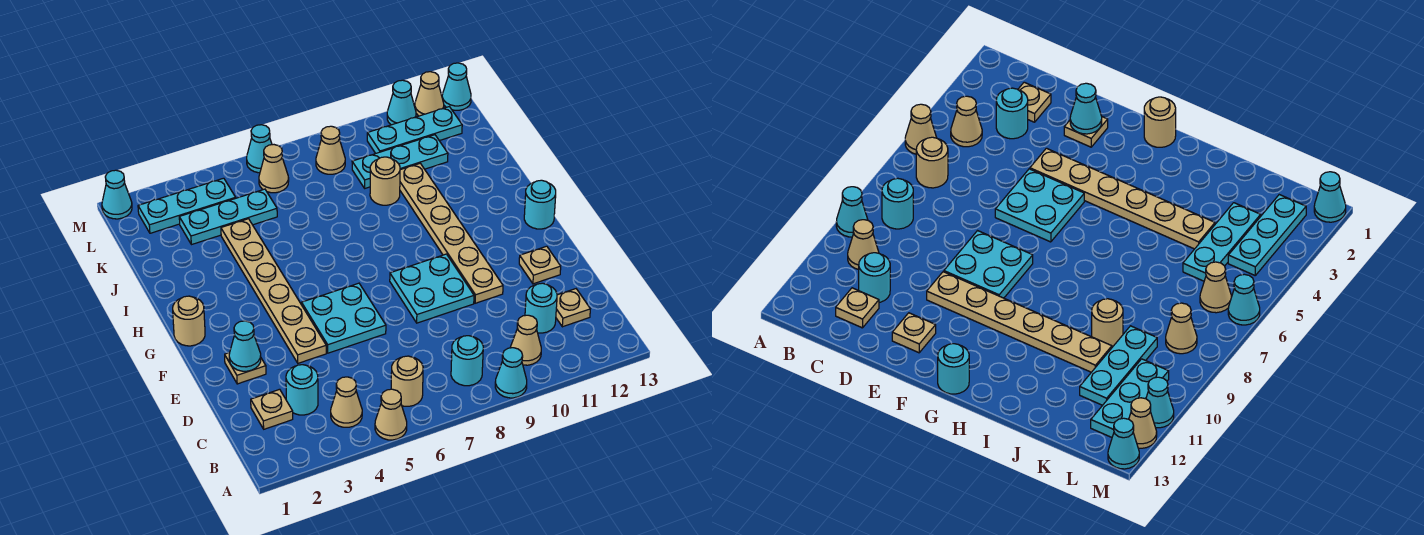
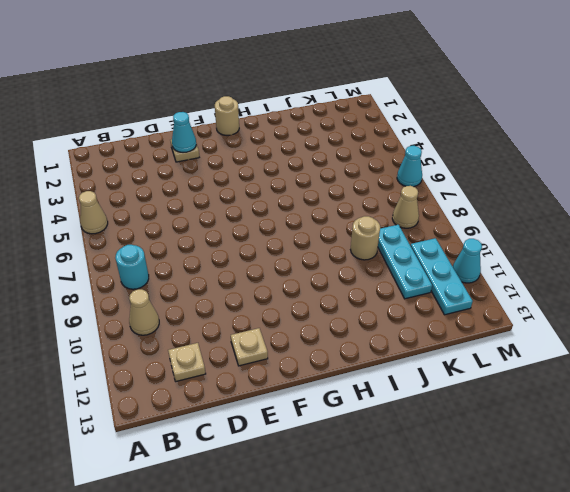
none -> cyan 1x1 cone [495,348,527,398]
none -> tan 1x1 cone [331,377,362,427]
none -> tan 1x1 round brick [391,356,423,406]
none -> tan 1x1 plate [251,389,293,429]

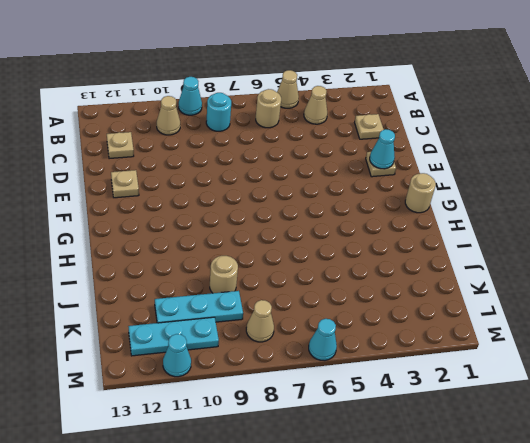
none -> cyan 1x1 round brick [286,365,318,415]
none -> cyan 1x1 round brick [525,283,557,333]
none -> tan 1x6 plate [221,219,326,363]
none -> cyan 2x2 plate [302,283,386,353]

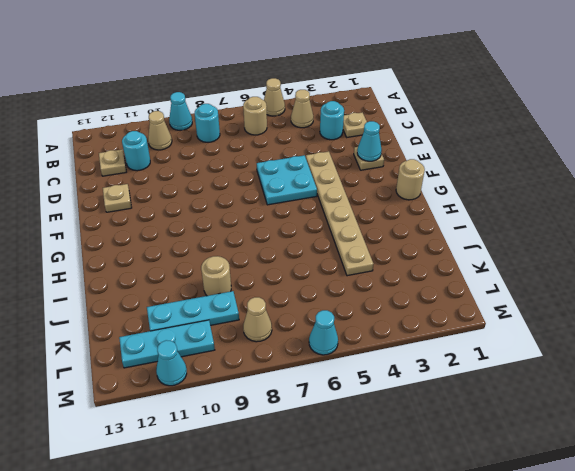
none -> cyan 2x2 plate [390,254,474,323]
none -> tan 1x6 plate [400,163,503,303]
none -> cyan 1x1 round brick [524,180,556,229]
none -> cyan 1x3 plate [179,189,277,245]

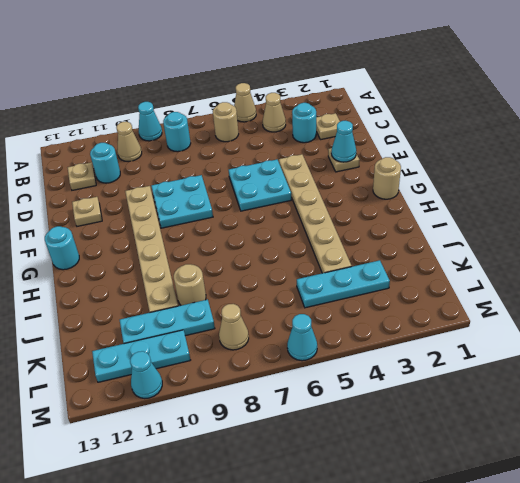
none -> cyan 1x3 plate [138,178,236,233]
none -> tan 1x1 cone [259,145,289,193]
none -> cyan 1x1 cone [102,170,132,219]
none -> tan 1x1 cone [415,72,444,116]

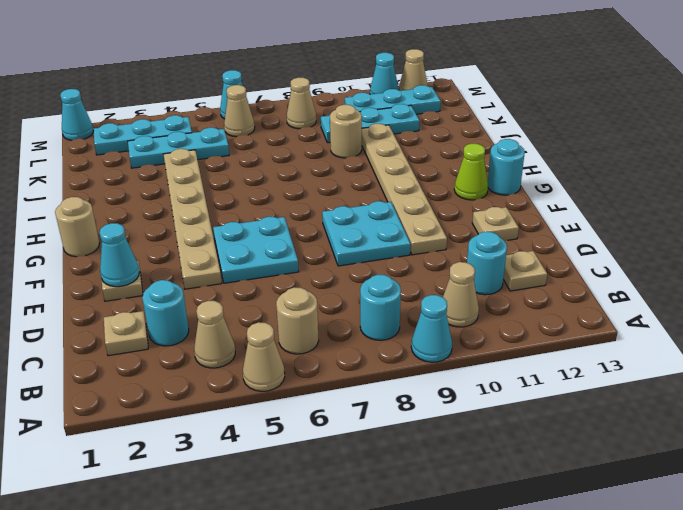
lime 1x1 cone [454,144,488,200] -> none
none -> cyan 1x1 cone [442,63,471,110]

